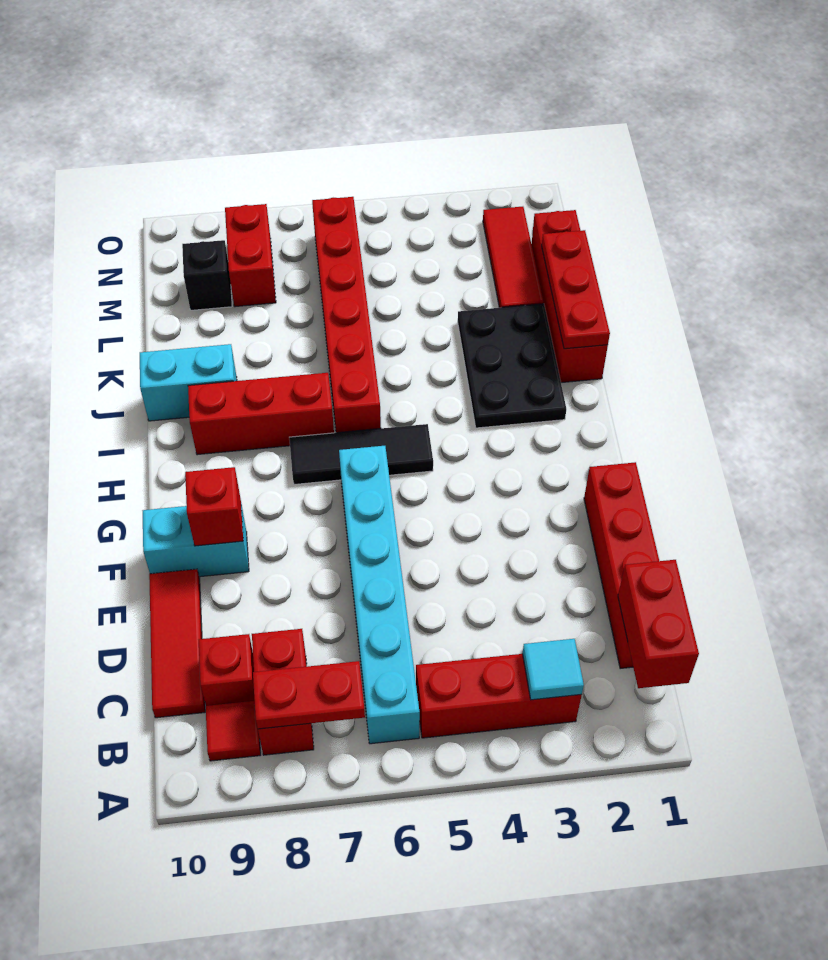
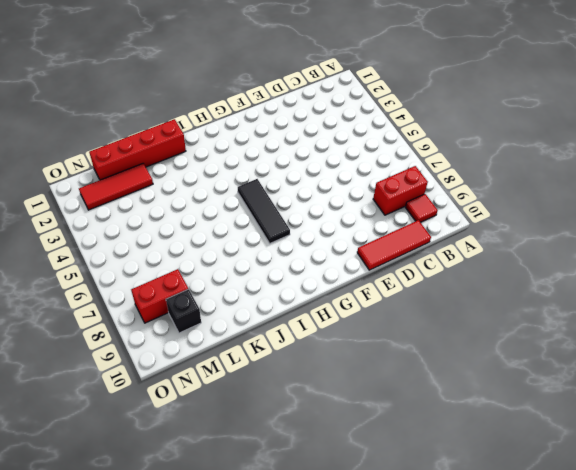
none -> red 1x3 brick [416,654,582,738]
none -> cyan 1x6 brick [339,446,420,744]
none -> red 1x4 brick [584,462,659,669]

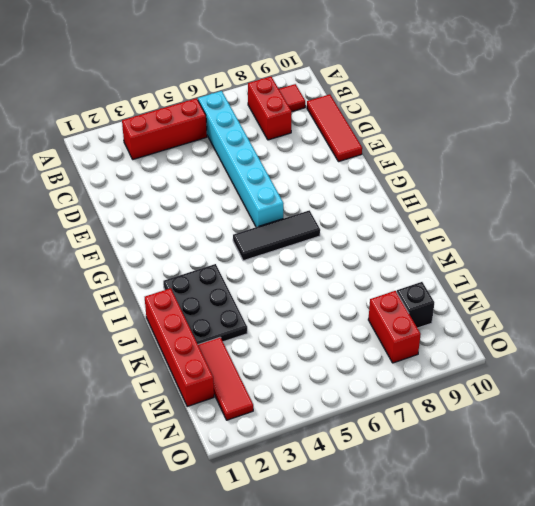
none -> red 1x4 brick [584,462,659,669]
none -> red 1x1 brick [199,634,255,706]
none -> cyan 1x2 brick [143,504,249,577]

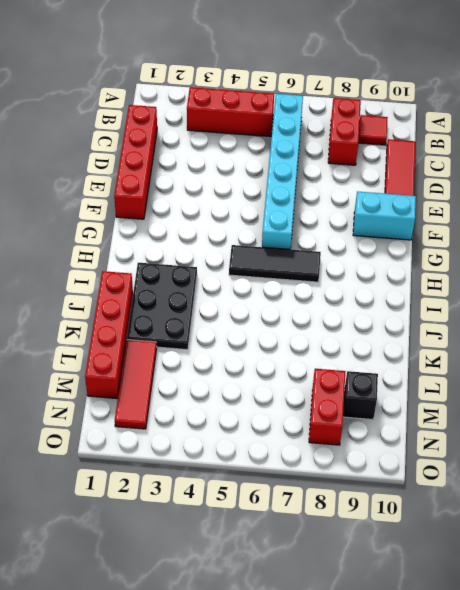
none -> red 1x1 brick [199,634,255,706]
none -> red 1x6 brick [312,197,381,433]
none -> red 1x3 brick [188,373,334,455]

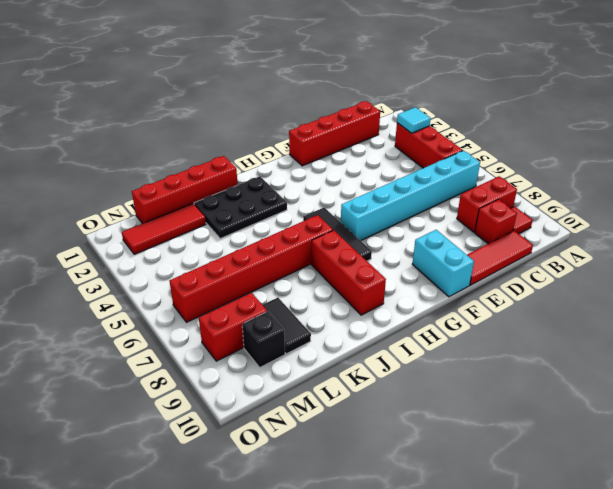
black 1x2 tile [263,298,311,354] -> none
none -> cyan 1x2 brick [140,344,237,421]
none -> red 1x2 brick [618,560,699,688]
none -> red 1x2 plate [253,661,365,729]

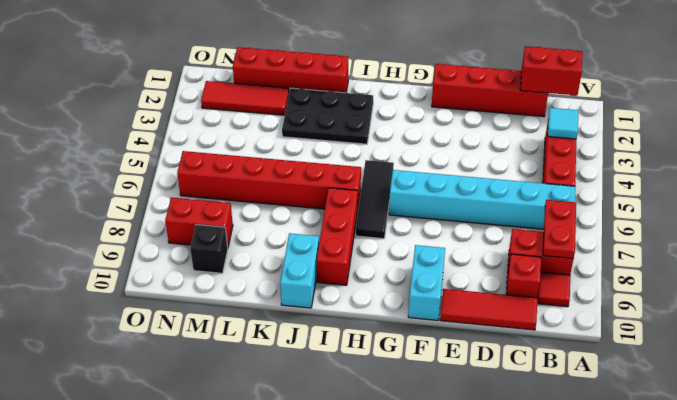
none -> red 1x1 brick [185,467,243,546]
none -> red 1x3 plate [542,230,610,349]

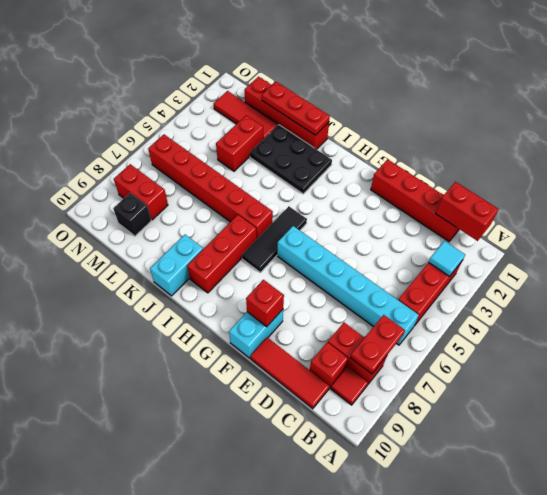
red 1x2 brick [216,115,263,171] -> none

